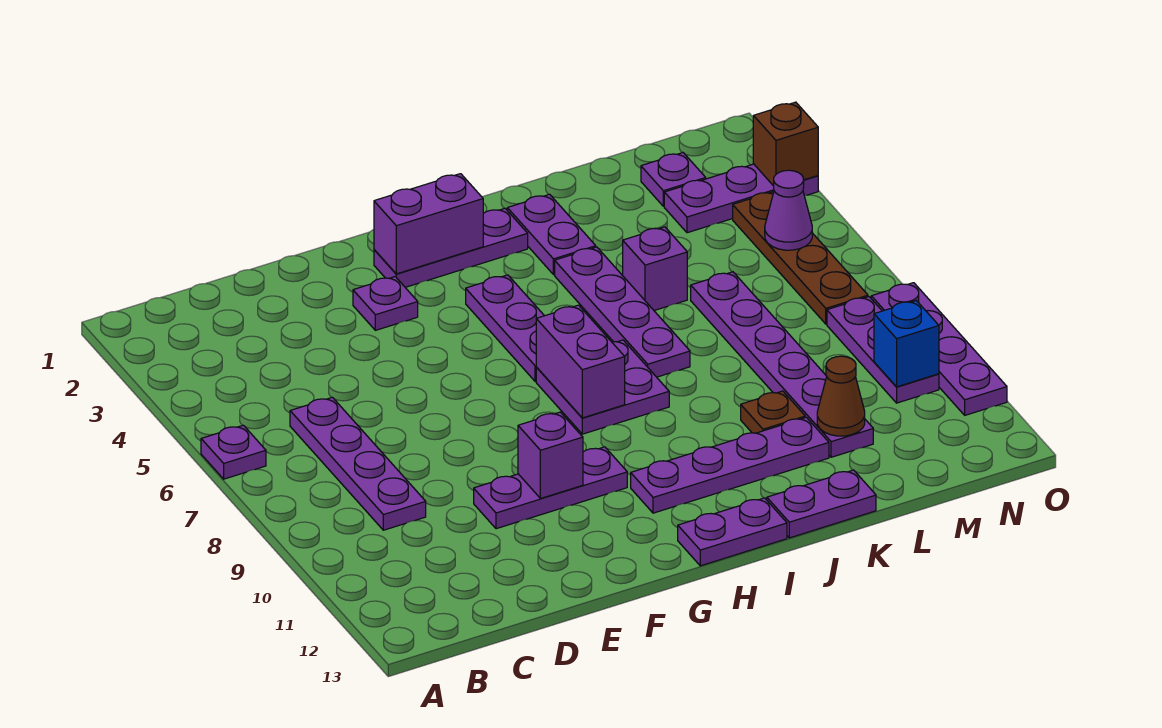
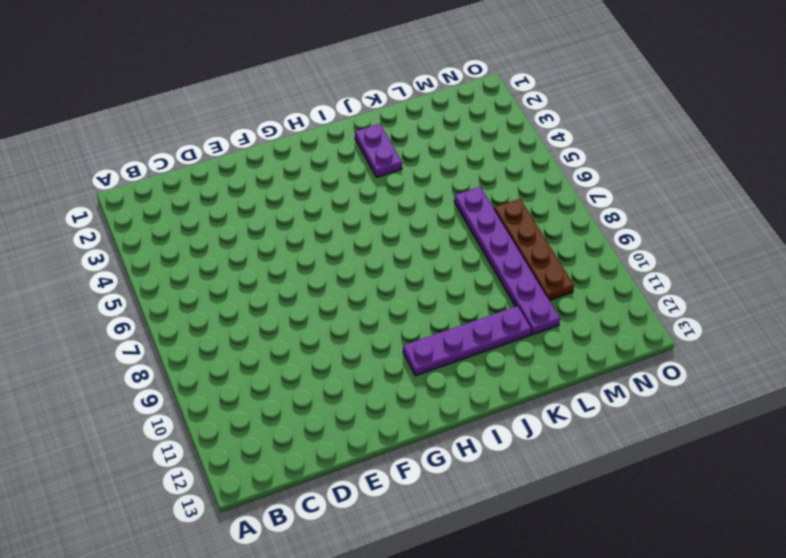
brown 1x4 plate [494,199,574,301] -> brown 1x4 plate moved to [733,192,868,324]
none -> purple 1x1 plate [201,425,266,479]
none -> purple 1x4 plate [290,397,426,530]
none -> purple 1x3 plate [474,447,627,529]

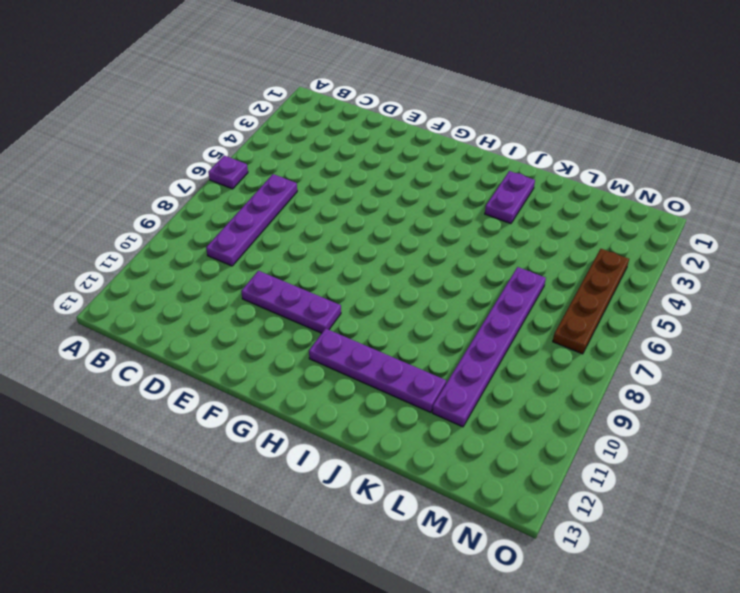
none -> purple 1x1 plate [353,277,418,330]
none -> purple 1x3 plate [374,208,528,287]
none -> purple 1x3 plate [466,275,544,382]

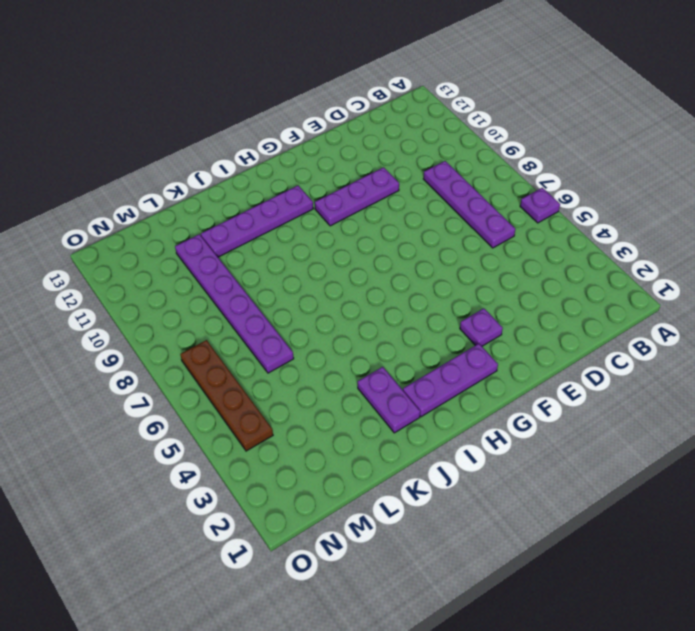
none -> purple 1x3 plate [466,275,544,382]
none -> purple 2x2 plate [536,340,669,434]
none -> purple 1x2 plate [678,498,787,566]

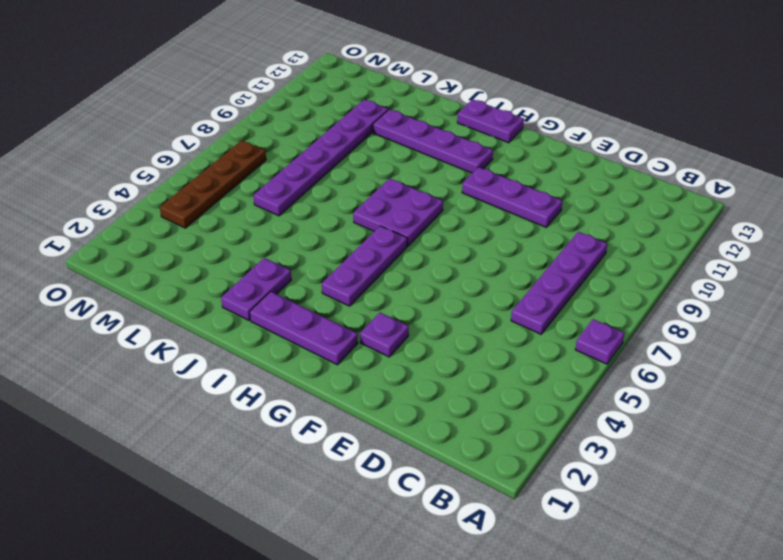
none -> purple 1x4 plate [555,247,690,377]
none -> purple 1x2 plate [767,470,876,538]
none -> purple 1x1 brick [623,227,687,310]

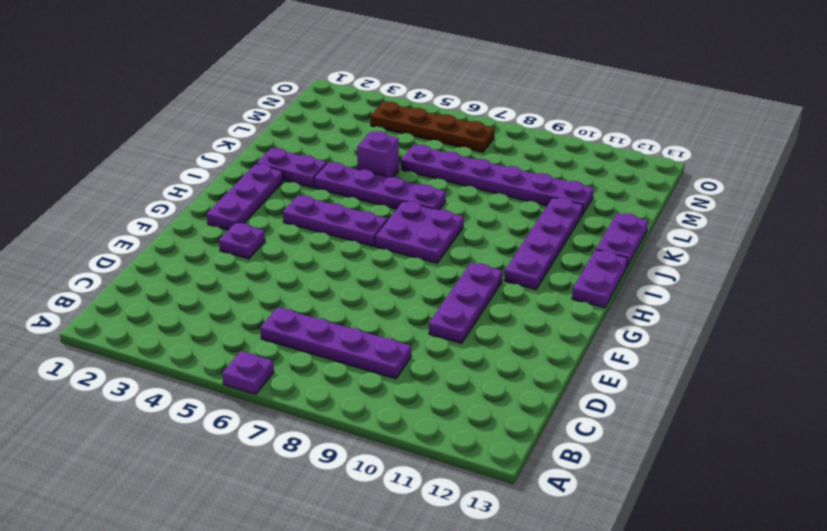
none -> brown 1x1 plate [741,391,805,433]
none -> purple 1x1 plate [641,153,706,206]
none -> purple 1x3 plate [664,164,818,233]

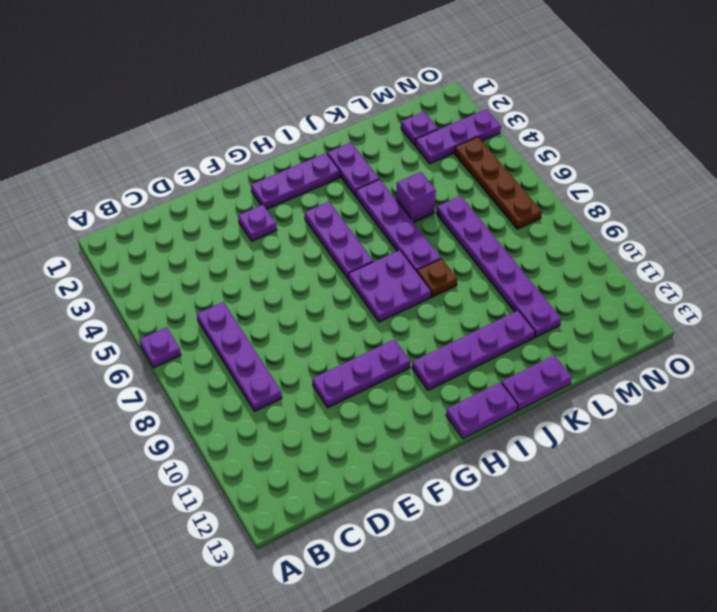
brown 1x1 plate [417,259,457,297] -> brown 1x1 plate moved to [741,391,805,433]
none -> purple 1x3 plate [827,297,939,403]
none -> purple 1x4 plate [871,283,1007,415]
none -> purple 1x1 brick [518,412,583,499]

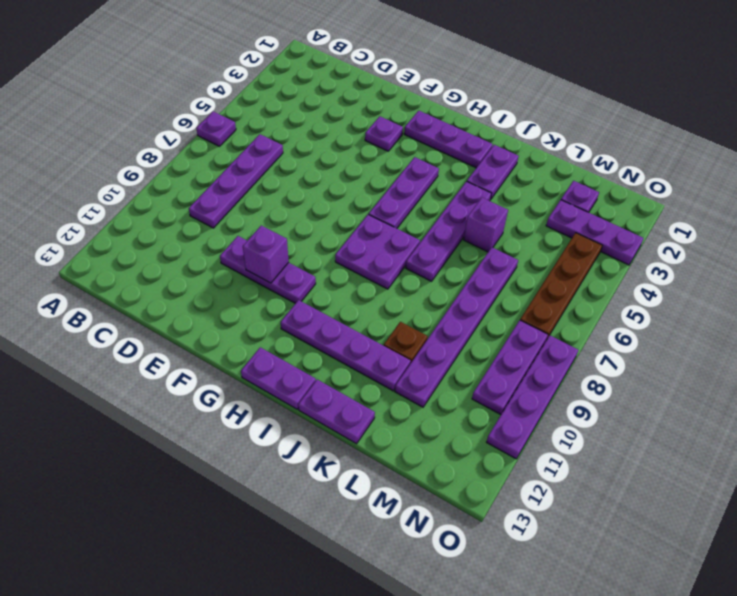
none -> purple 1x2 brick [374,174,483,274]
none -> purple 1x2 brick [536,305,625,418]
none -> brown 1x1 cone [817,356,865,436]

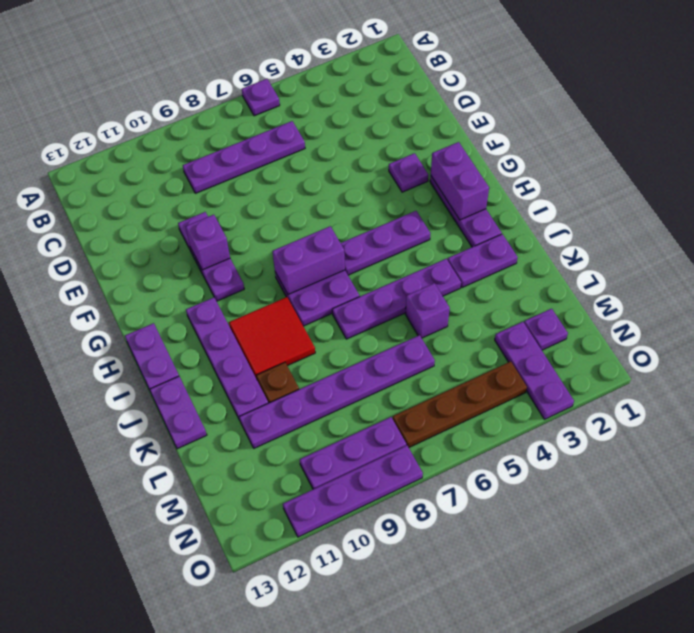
red 2x2 tile [229,297,315,379] -> none
none -> brown 1x1 cone [817,356,865,436]
none -> purple 1x1 cone [765,170,812,250]
none -> blue 1x1 brick [874,301,939,387]

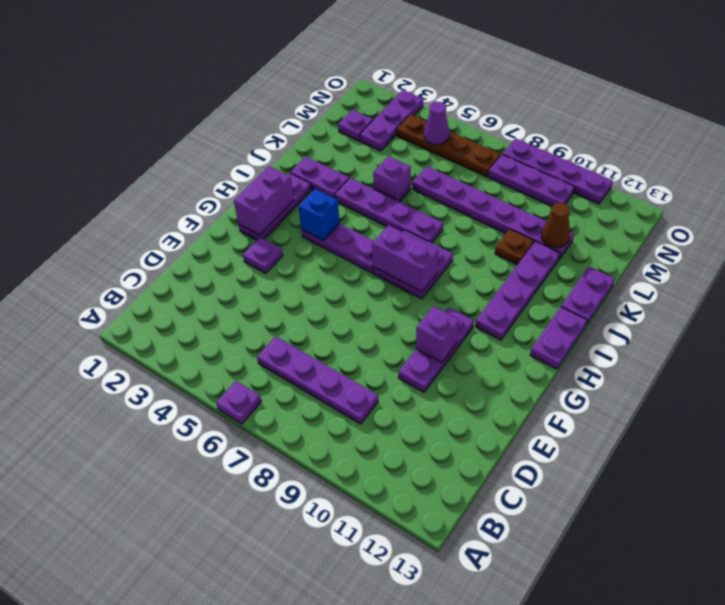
blue 1x1 brick [298,189,339,240] -> blue 1x1 brick moved to [874,301,939,387]
none -> brown 1x1 brick [753,102,818,186]

